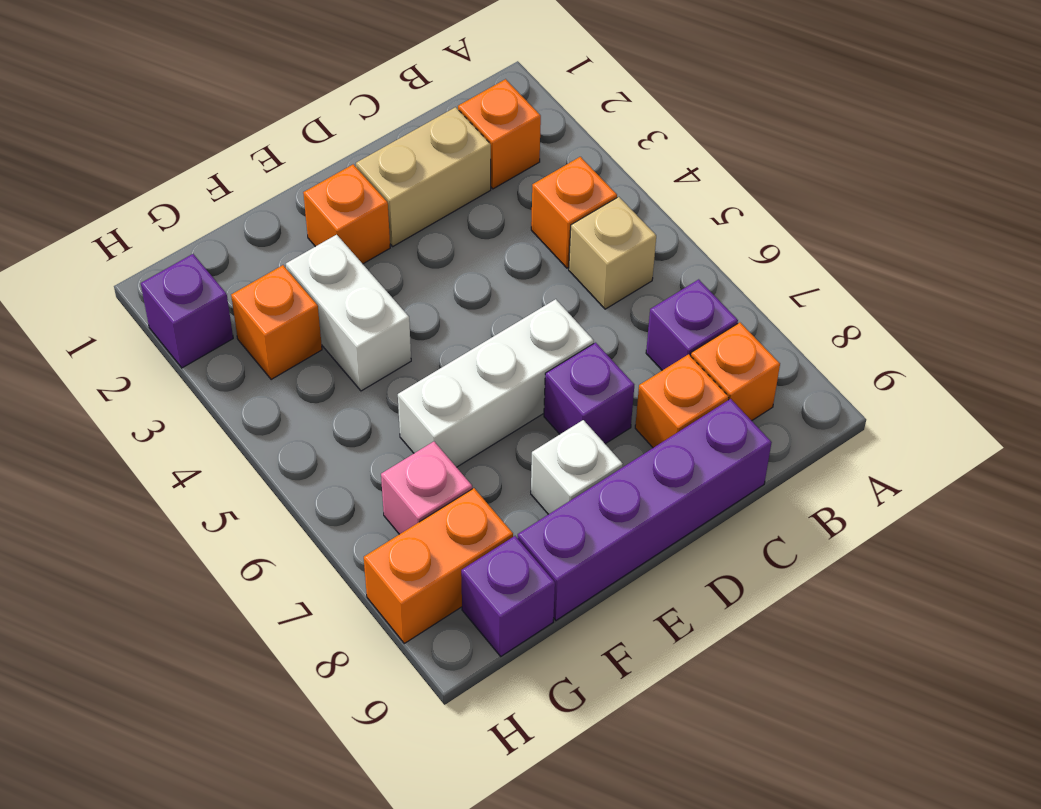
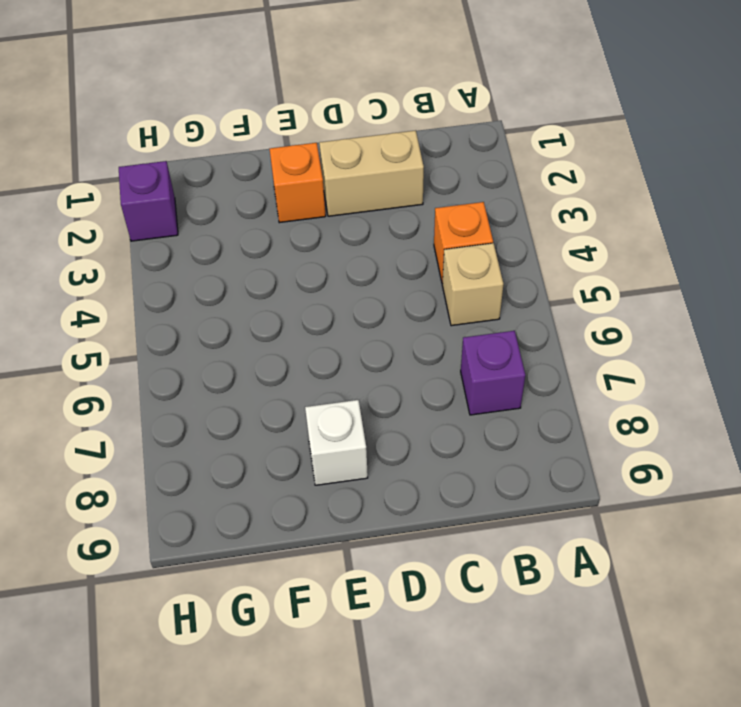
none -> orange 1x1 brick [458,79,541,189]
none -> orange 1x1 brick [691,322,780,421]
none -> orange 1x1 brick [635,354,729,448]

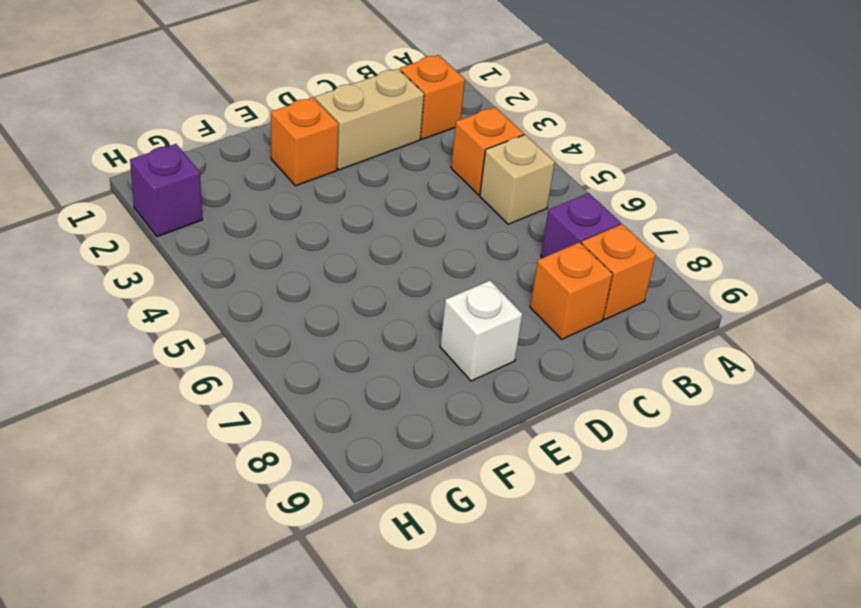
none -> purple 1x4 brick [518,399,772,620]
none -> white 1x3 brick [398,299,594,467]
none -> purple 1x1 brick [544,343,634,444]

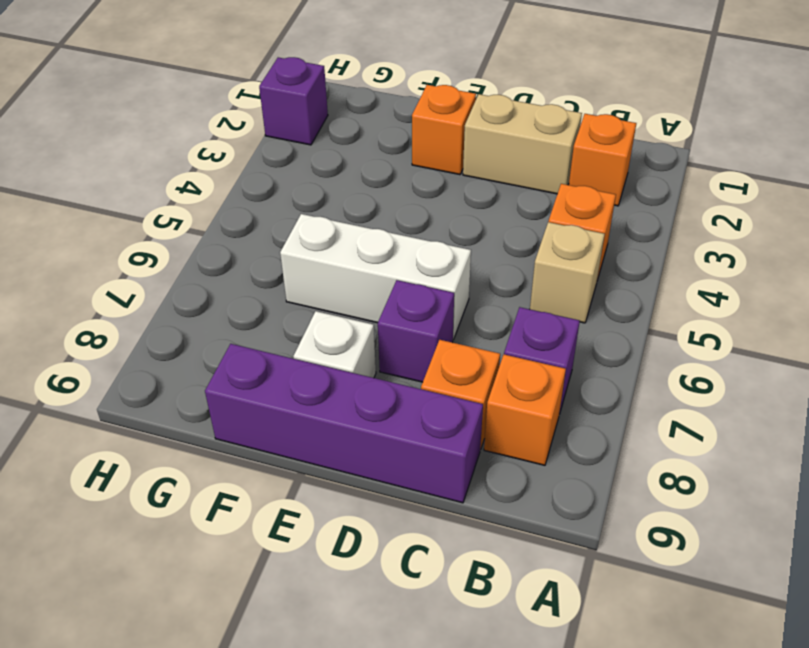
none -> white 1x2 brick [286,235,411,391]
none -> orange 1x1 brick [231,265,322,380]
none -> pink 1x1 brick [381,442,472,534]

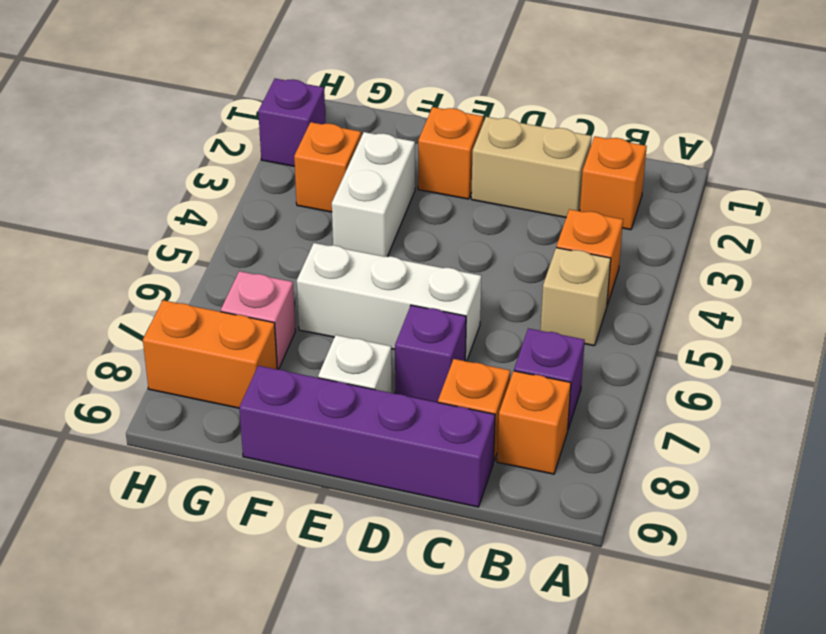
none -> purple 1x1 brick [461,536,555,656]

